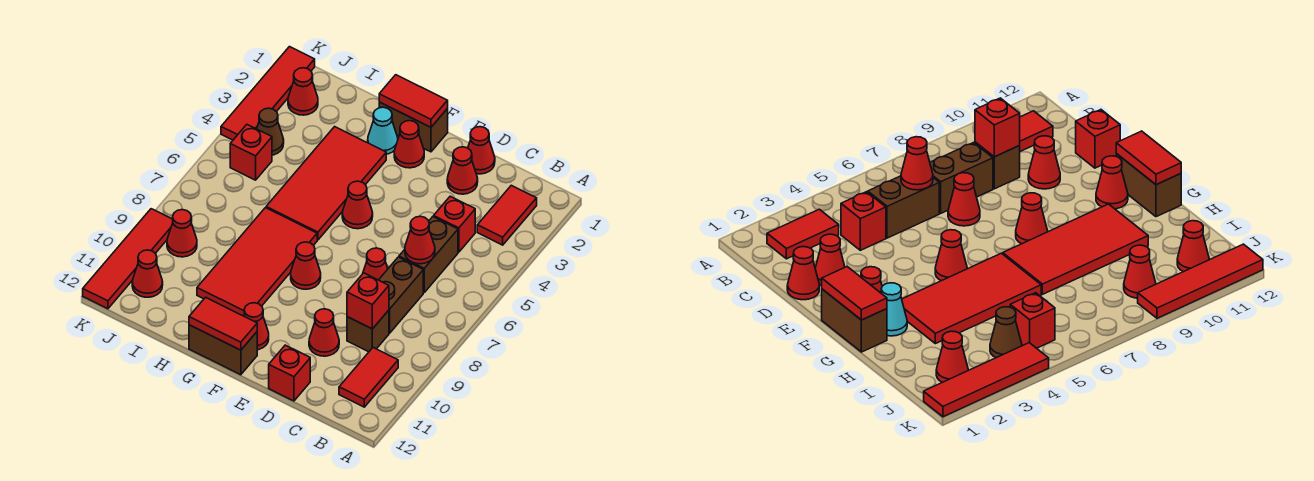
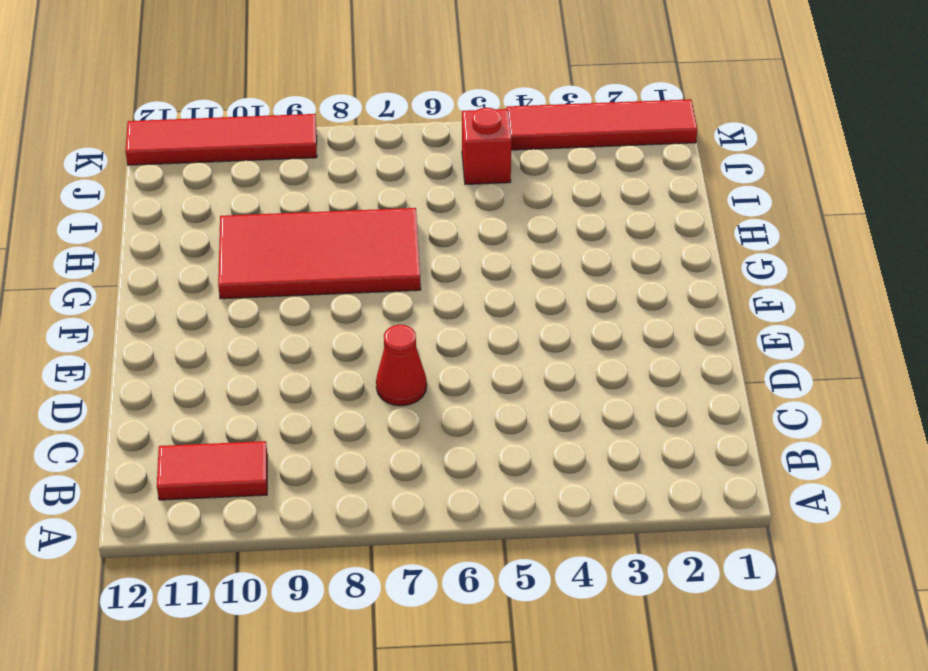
none -> red 1x2 tile [477,185,537,245]
none -> red 1x1 brick [434,196,475,252]
none -> brown 1x2 brick [399,217,458,292]
none -> brown 1x2 brick [379,257,423,333]

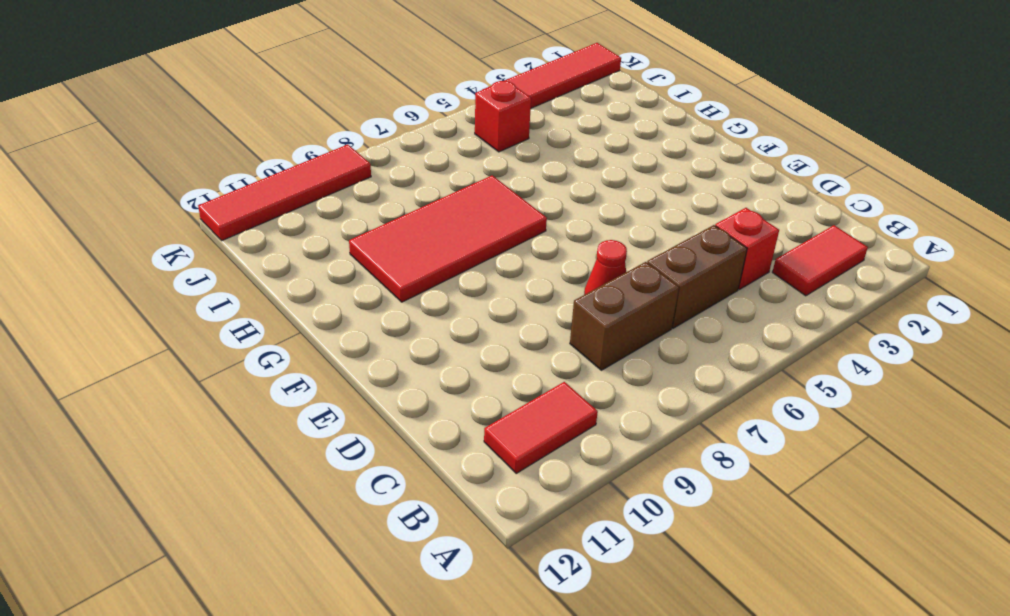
none -> brown 1x1 brick [347,310,389,352]
none -> red 1x1 cone [468,127,495,174]
none -> red 1x1 cone [447,147,478,194]
none -> red 1x1 cone [309,309,339,356]

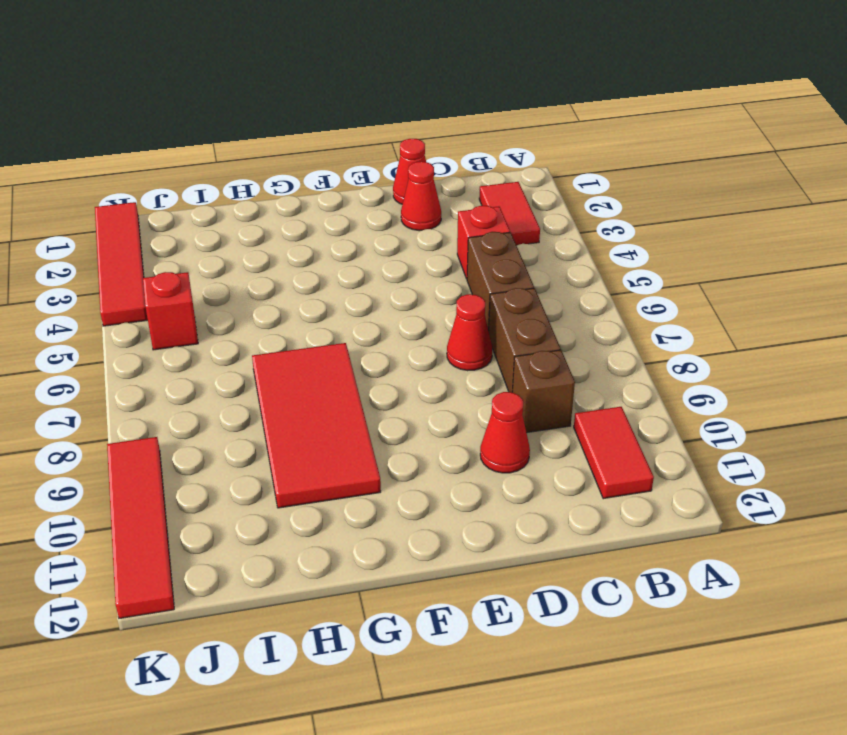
none -> red 1x1 brick [269,345,310,401]
none -> brown 1x2 brick [379,102,448,152]
none -> red 1x1 cone [394,121,424,168]
none -> red 1x1 cone [342,181,373,229]

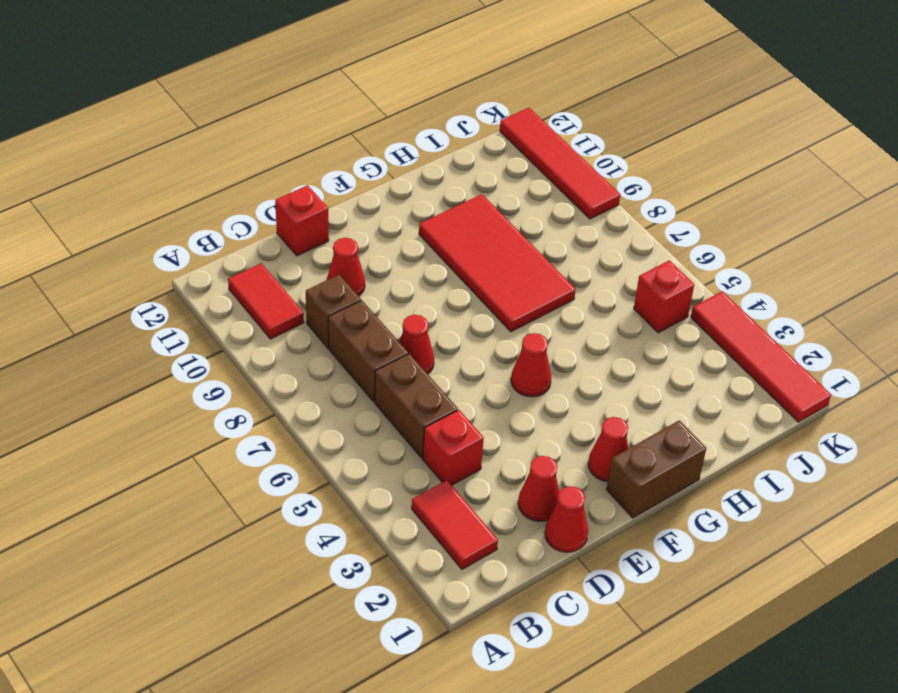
none -> red 1x1 cone [291,242,321,289]
none -> red 1x1 cone [244,303,269,350]
none -> brown 1x2 brick [189,325,257,375]
none -> cyan 1x1 cone [368,107,398,154]

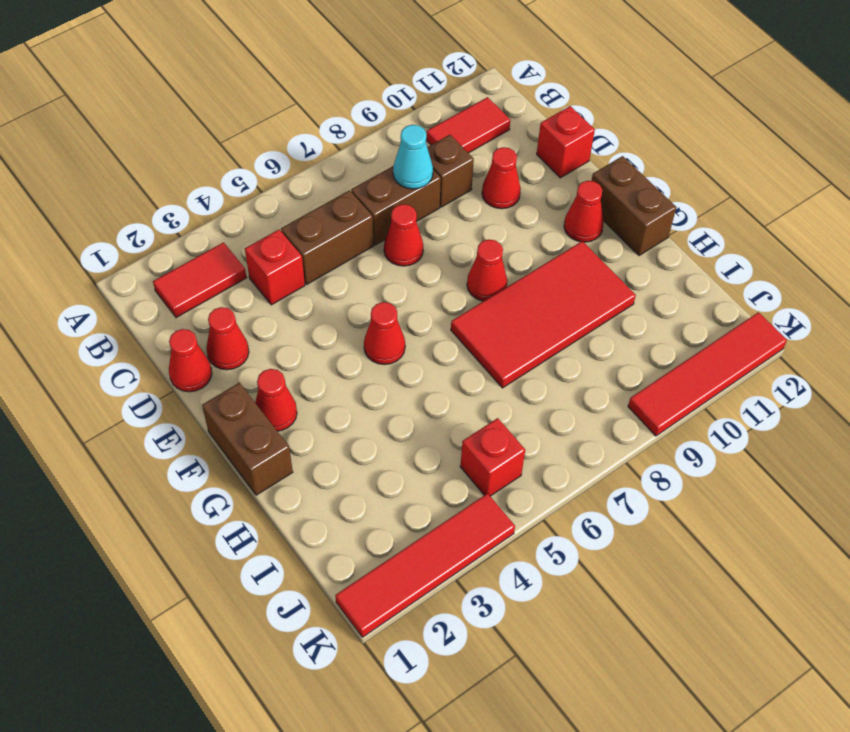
cyan 1x1 cone [393,125,433,189] -> cyan 1x1 cone moved to [368,107,398,154]
none -> red 2x4 tile [266,127,386,240]
none -> red 1x1 cone [288,68,318,115]
none -> brown 1x1 cone [257,108,284,155]
none -> red 1x1 cone [167,210,197,257]

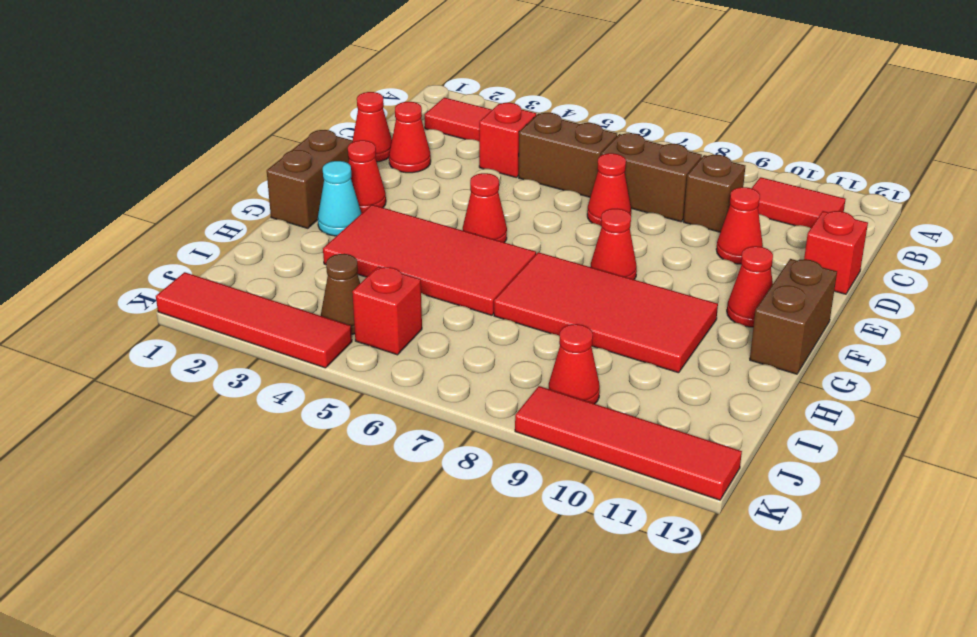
none -> red 1x1 cone [288,68,318,115]
none -> red 1x1 cone [132,250,163,297]
none -> red 1x1 cone [405,216,435,264]
none -> red 1x1 brick [347,273,389,329]

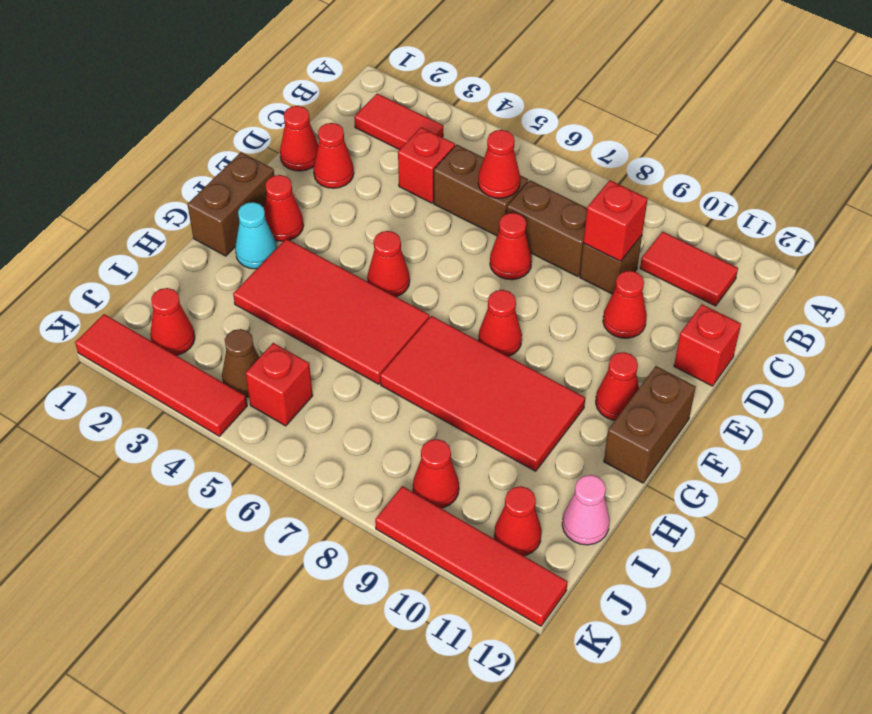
pink 1x1 cone [562,475,610,545] -> none
none -> red 1x2 tile [379,75,448,127]
none -> red 1x2 tile [189,297,257,350]

